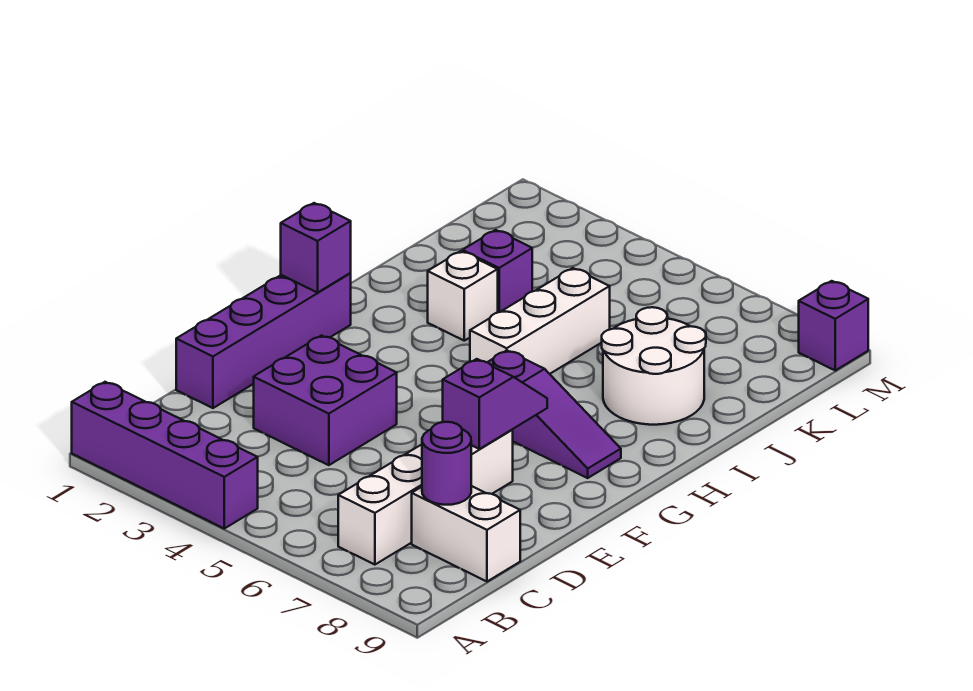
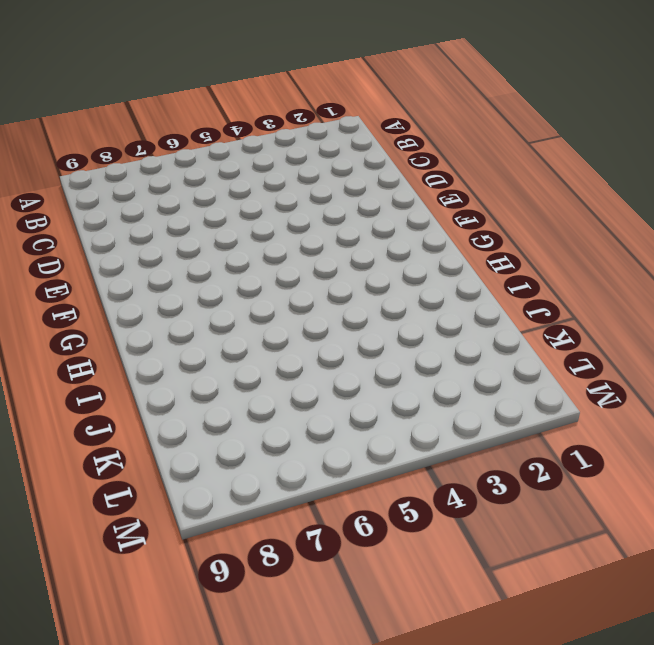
none -> purple 1x4 brick [72,382,258,528]
none -> white 1x4 brick [338,430,513,565]
none -> white 1x2 brick [412,486,520,581]

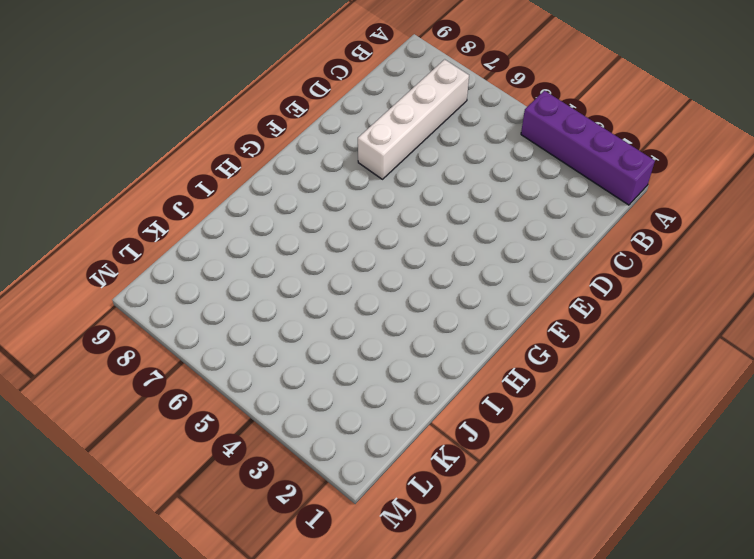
none -> white 1x2 brick [412,486,520,581]
none -> purple 1x4 brick [176,273,351,408]
none -> purple 2x2 brick [254,336,397,465]

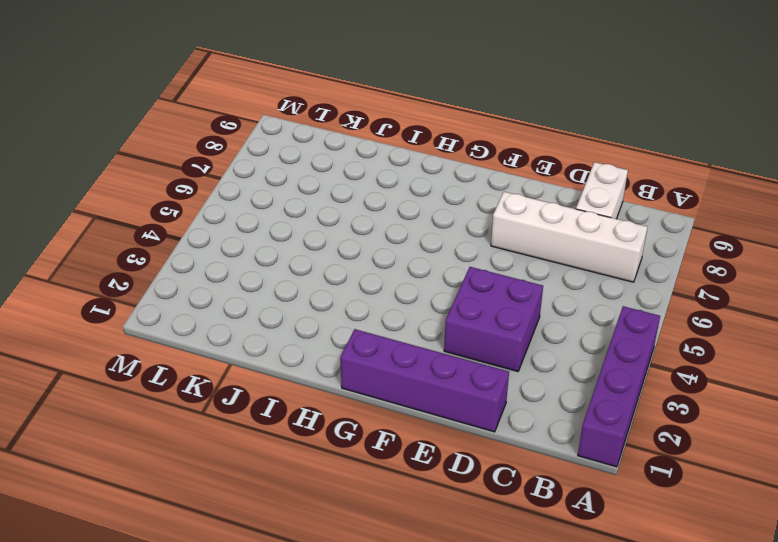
none -> purple 1x3 slope [487,351,621,478]
none -> white 1x3 brick [470,268,610,374]
none -> white 1x1 brick [428,251,498,341]

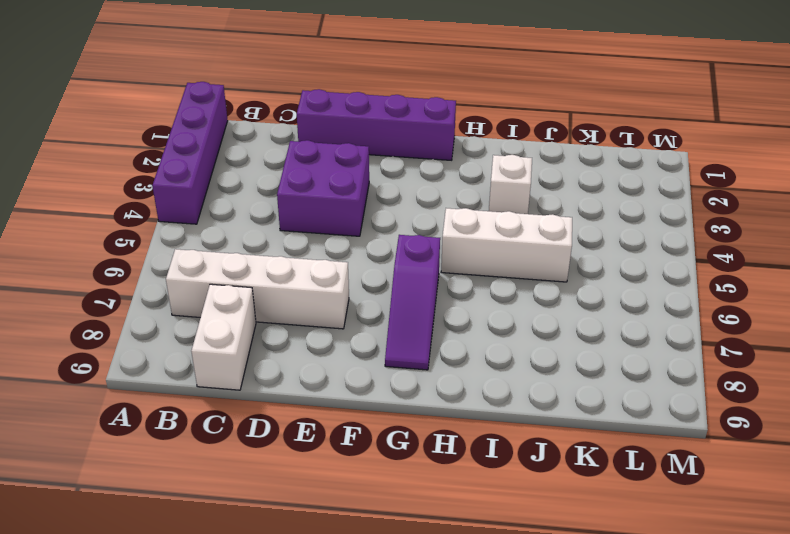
none -> white 2x2 round brick [602,307,706,425]
none -> purple 1x1 brick [462,230,532,312]
none -> purple 1x1 brick [799,281,868,370]

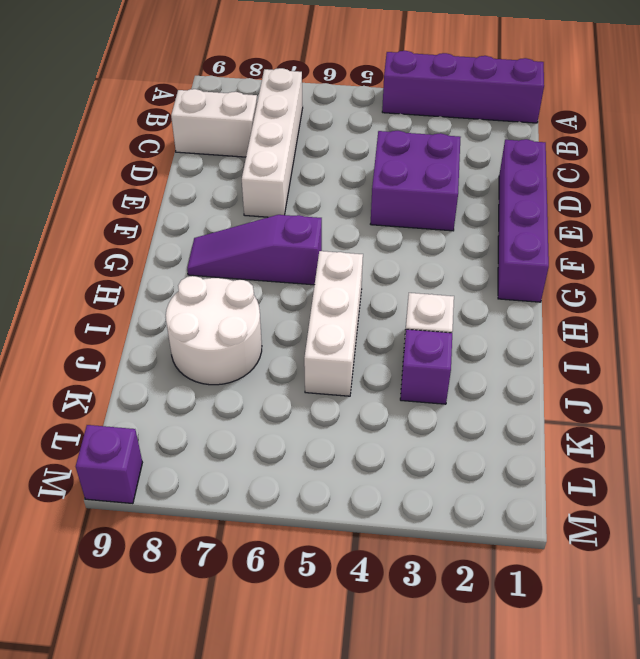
none -> purple 1x1 round brick [422,422,471,505]
none -> purple 1x2 slope [443,359,547,449]
none -> purple 1x1 brick [281,203,351,293]

